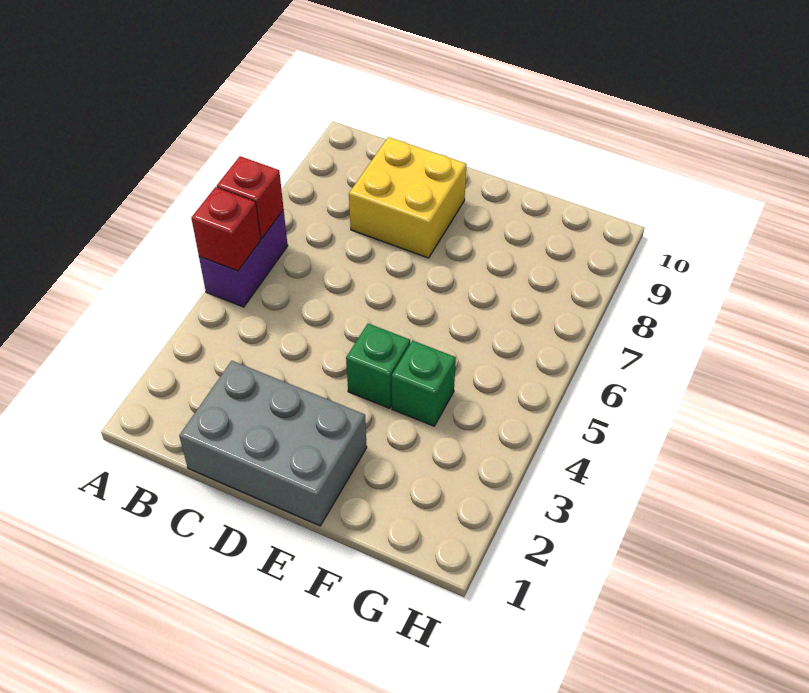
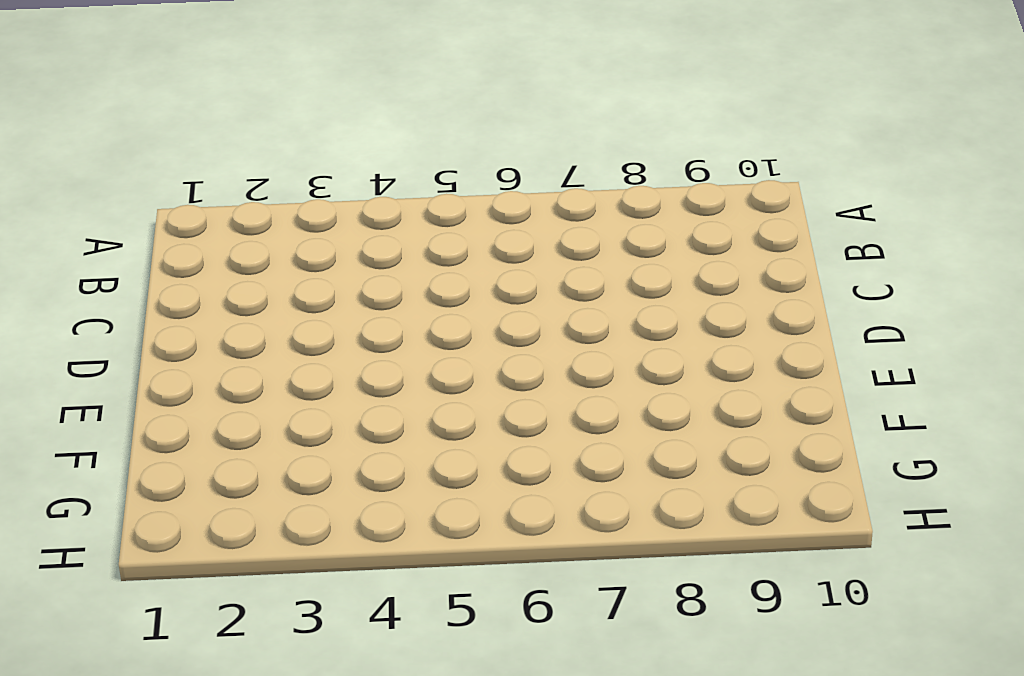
none -> purple 1x2 brick [199,210,288,307]
none -> grey 2x3 brick [179,361,367,526]

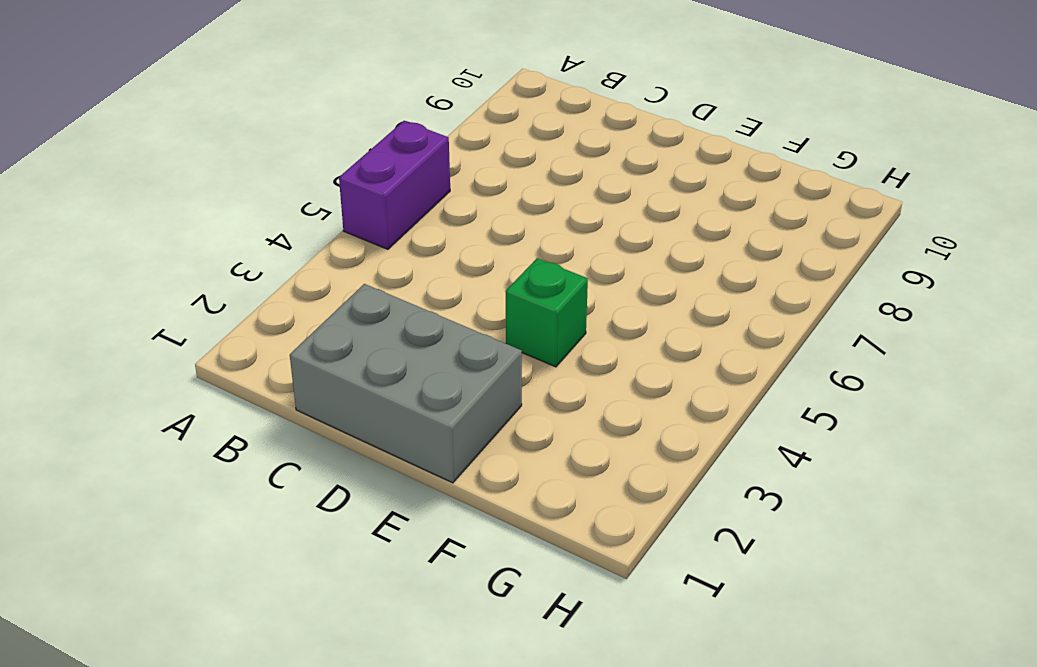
none -> yellow 2x2 brick [349,137,467,258]
none -> green 1x1 brick [391,341,456,426]

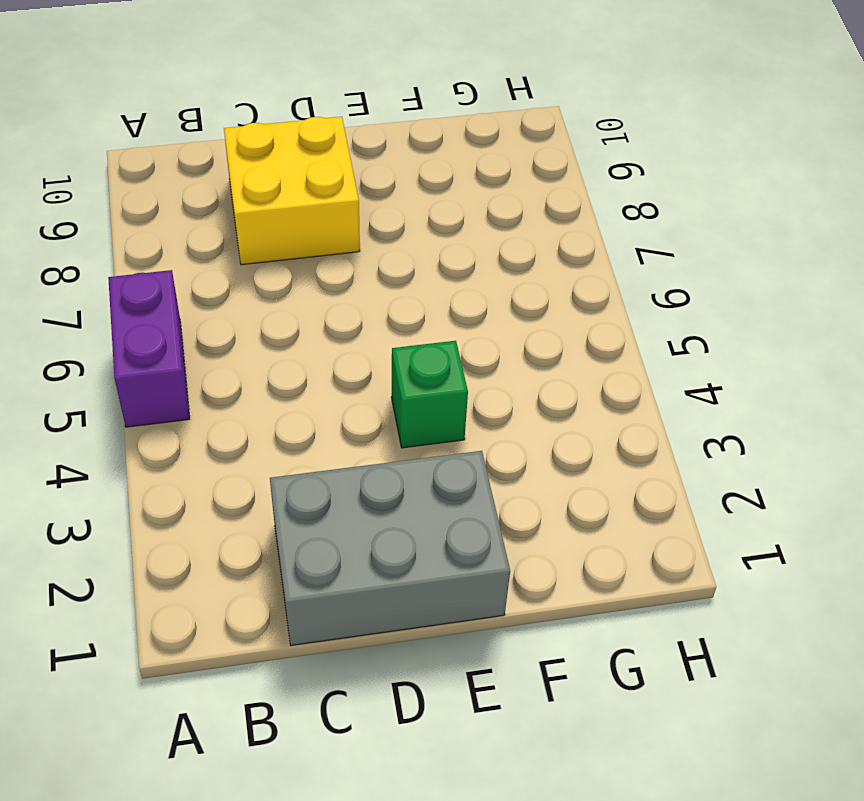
none -> green 1x1 brick [391,341,456,426]
none -> red 1x1 brick [191,187,261,271]

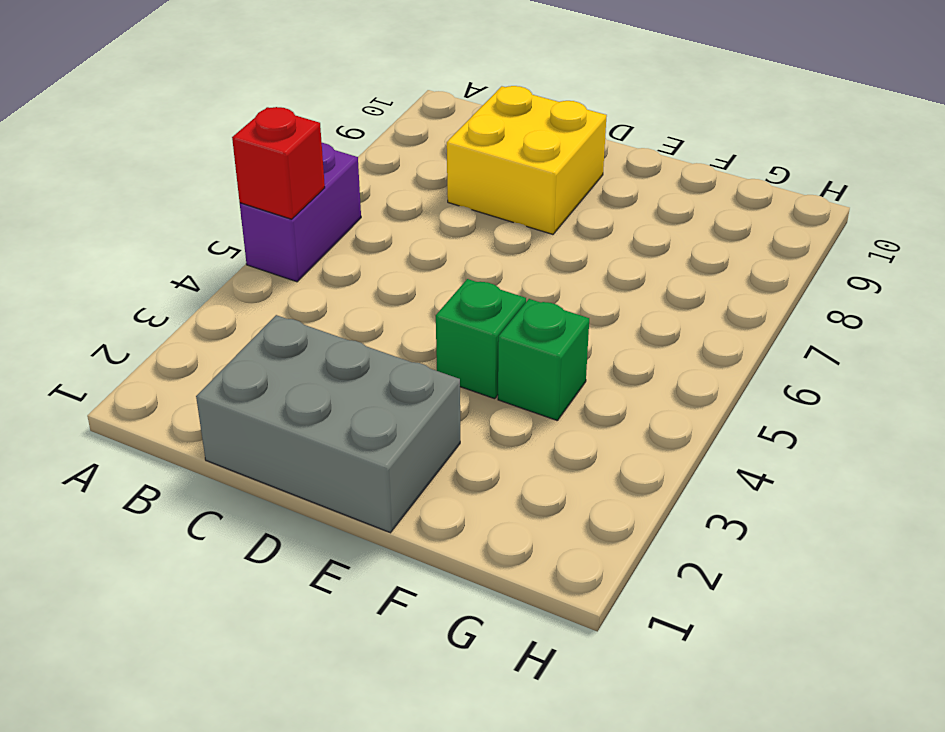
none -> red 1x1 brick [217,156,284,239]

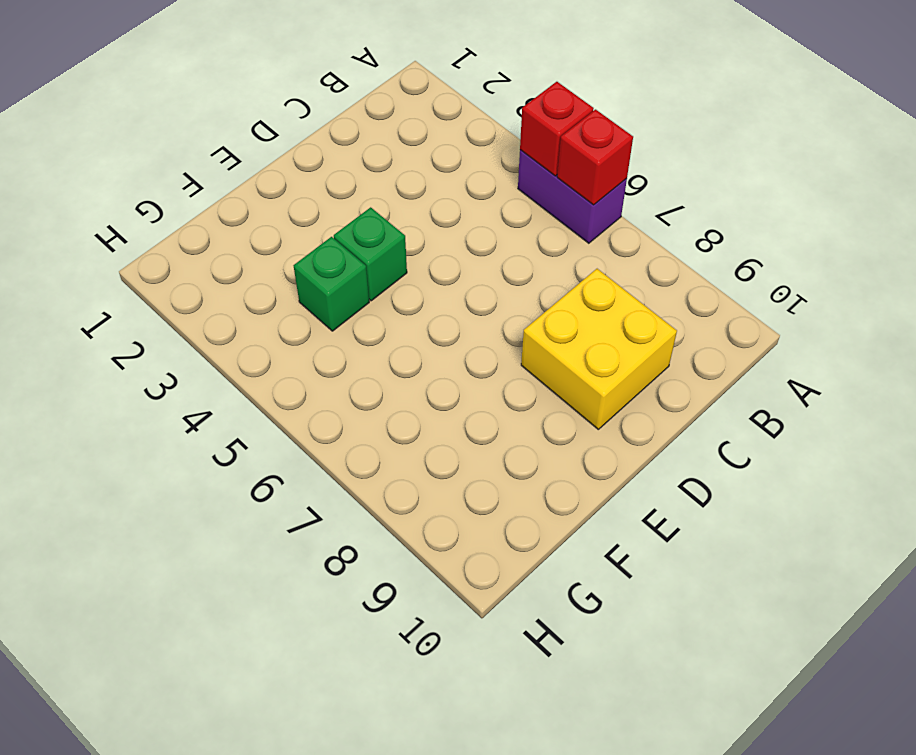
none -> grey 2x3 brick [179,361,367,526]

